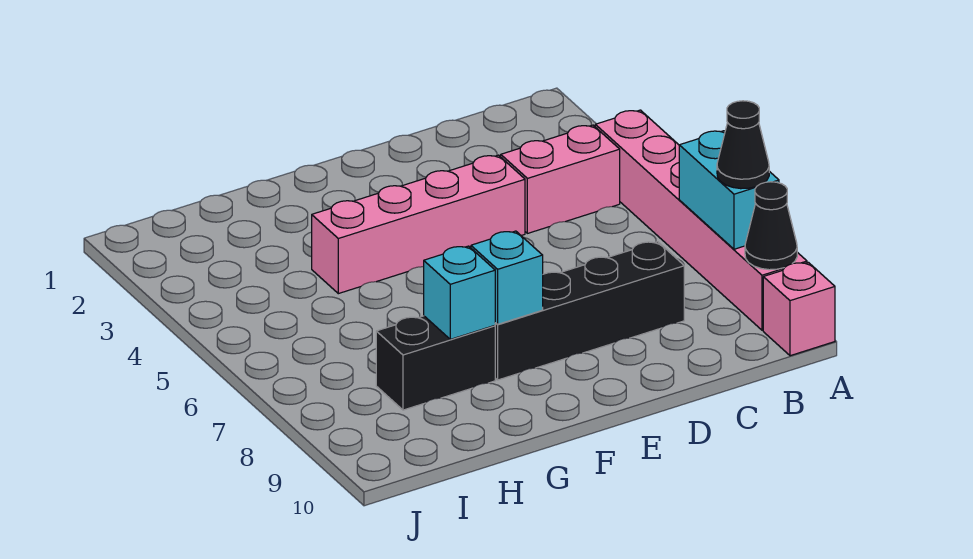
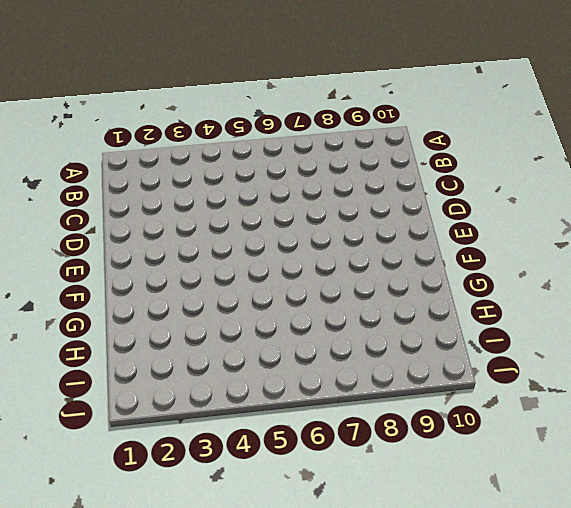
none -> pink 1x6 brick [595,110,807,330]
none -> pink 1x1 brick [763,262,835,356]

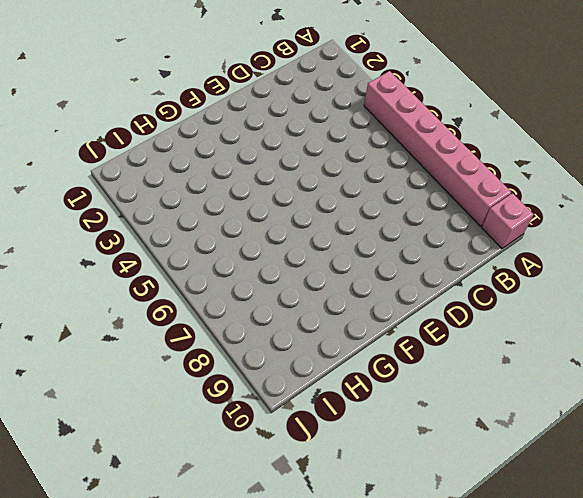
none -> pink 1x2 brick [501,125,620,233]
none -> black 1x4 brick [495,242,684,380]

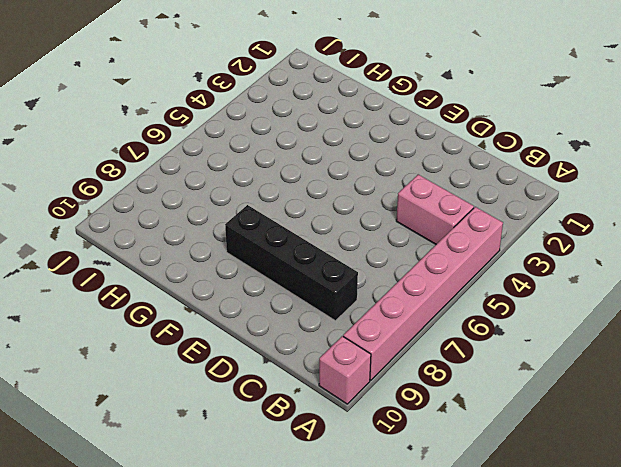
none -> pink 1x4 brick [312,155,525,294]
none -> black 1x2 brick [376,316,495,410]

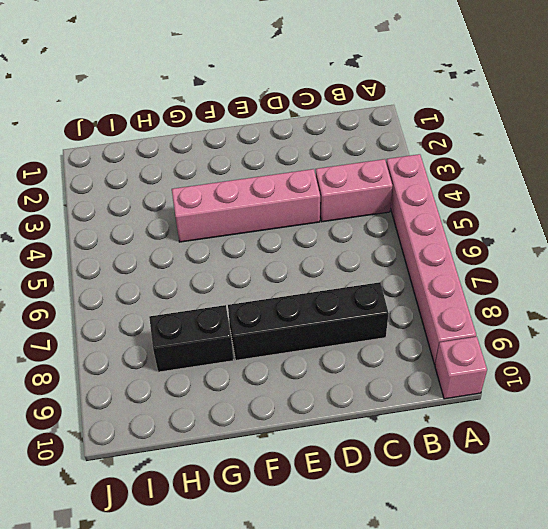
none -> cyan 1x2 brick [679,131,779,249]
none -> black 1x1 cone [745,182,797,270]

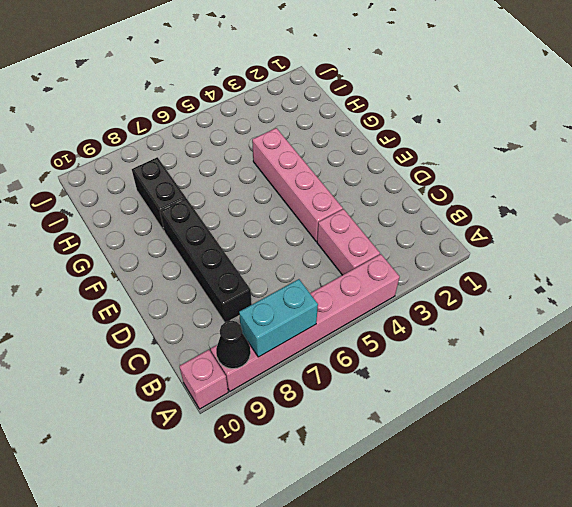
none -> cyan 1x1 brick [471,231,543,324]
none -> cyan 1x1 brick [424,246,495,339]

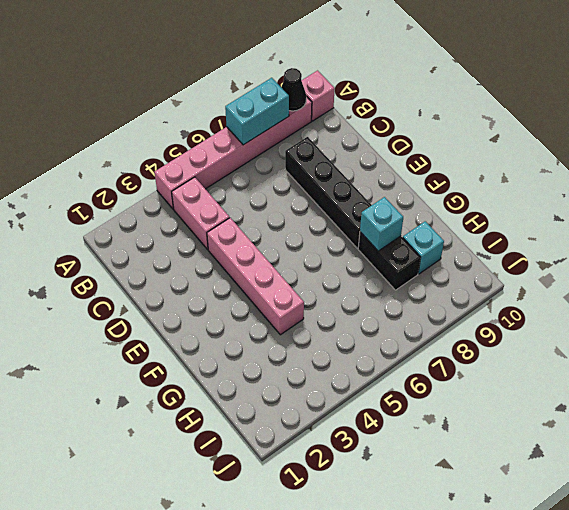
cyan 1x1 brick [403,221,444,274] -> cyan 1x1 brick moved to [471,231,543,324]
none -> black 1x1 cone [717,101,769,189]

